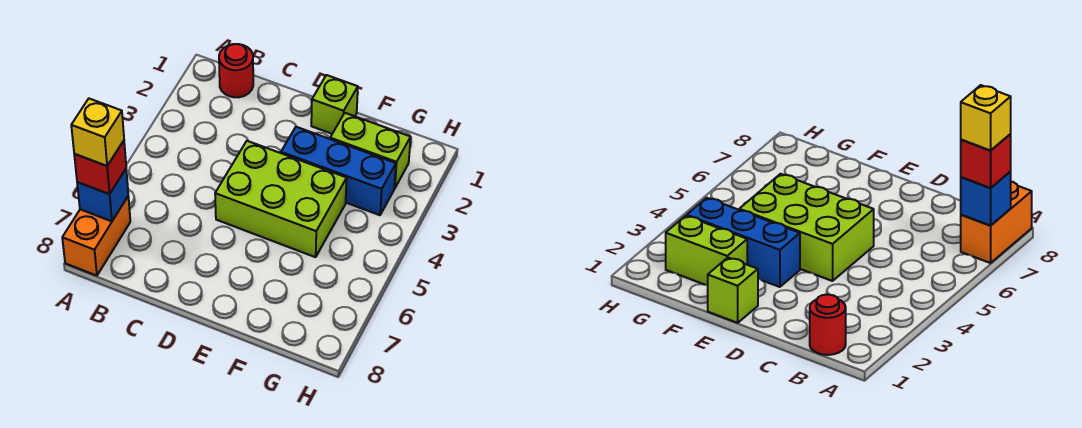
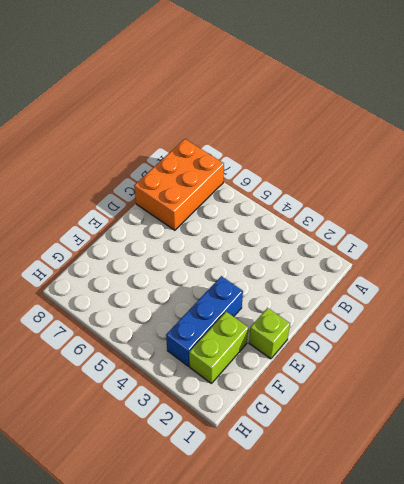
orange 2x3 brick [134,139,224,230] -> orange 1x2 brick [62,196,130,276]
none -> red 1x1 round brick [219,44,253,97]
none -> lime 2x3 brick [215,141,347,257]

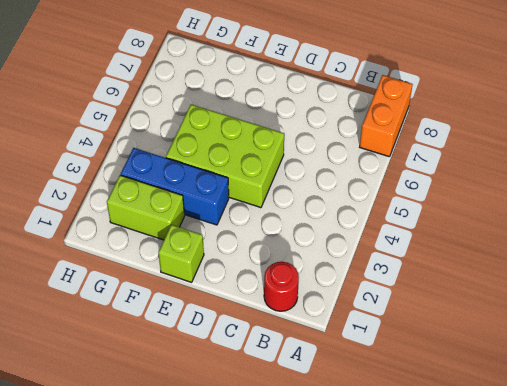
none -> blue 1x1 brick [77,169,128,221]
none -> red 1x1 brick [74,141,126,194]

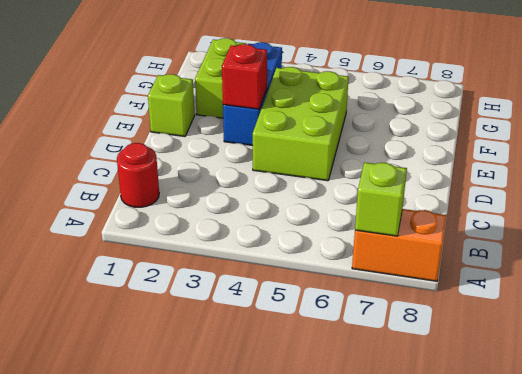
lime 1x1 brick [355,162,407,236] -> blue 1x1 brick [77,169,128,221]
red 1x1 brick [222,44,267,109] -> red 1x1 brick moved to [74,141,126,194]
none -> yellow 1x1 brick [71,99,124,166]

